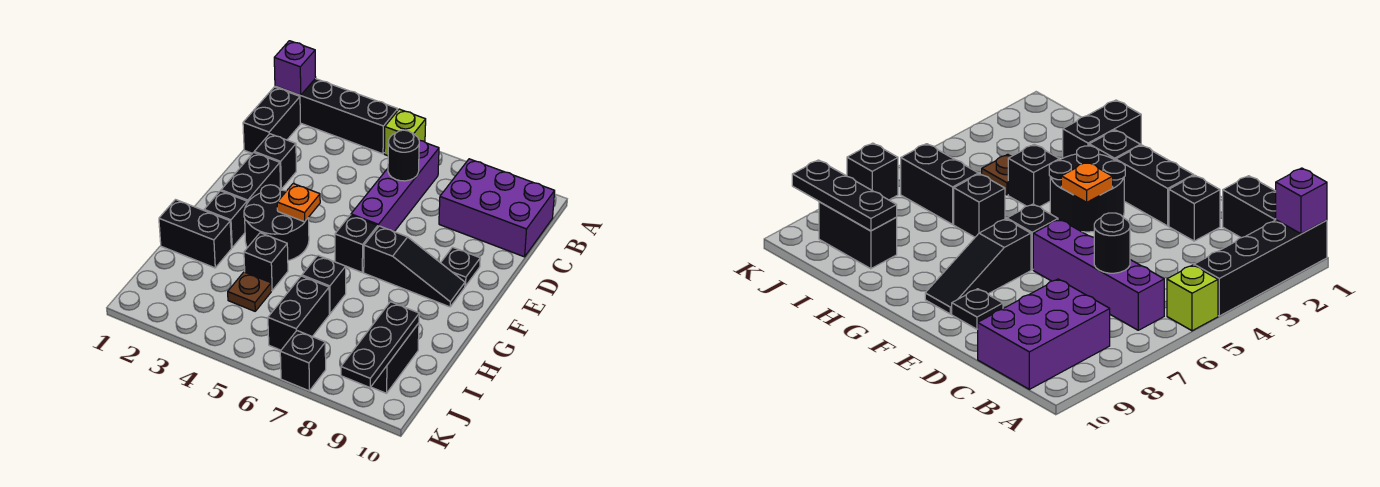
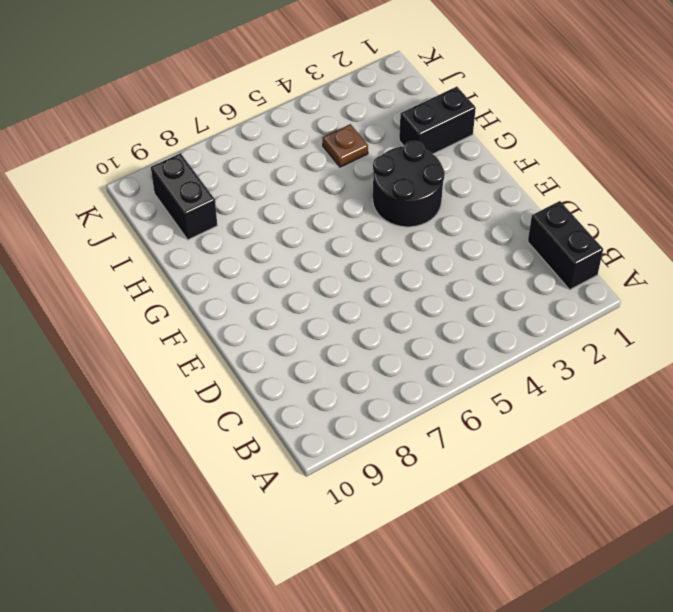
none -> black 1x4 brick [275,79,398,154]
none -> lime 1x1 brick [384,109,426,156]
none -> purple 1x4 brick [351,140,439,232]

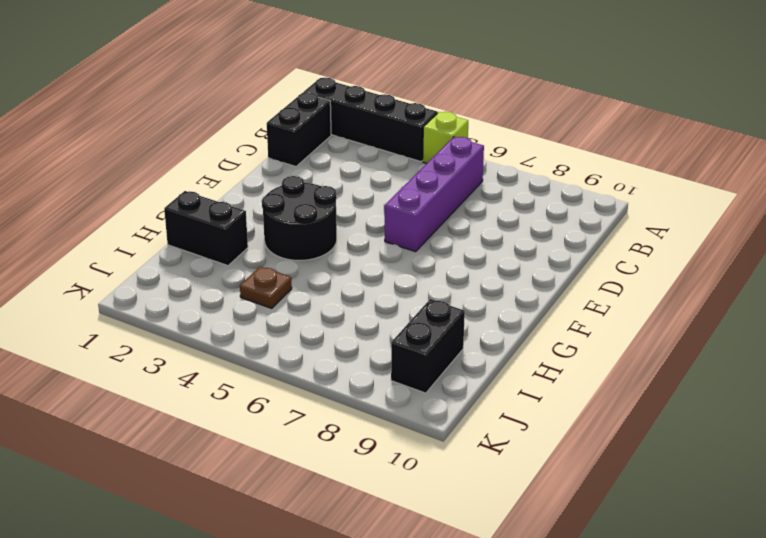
none -> purple 2x3 brick [439,159,555,257]
none -> black 1x1 brick [254,134,296,189]
none -> black 1x2 brick [221,152,281,203]

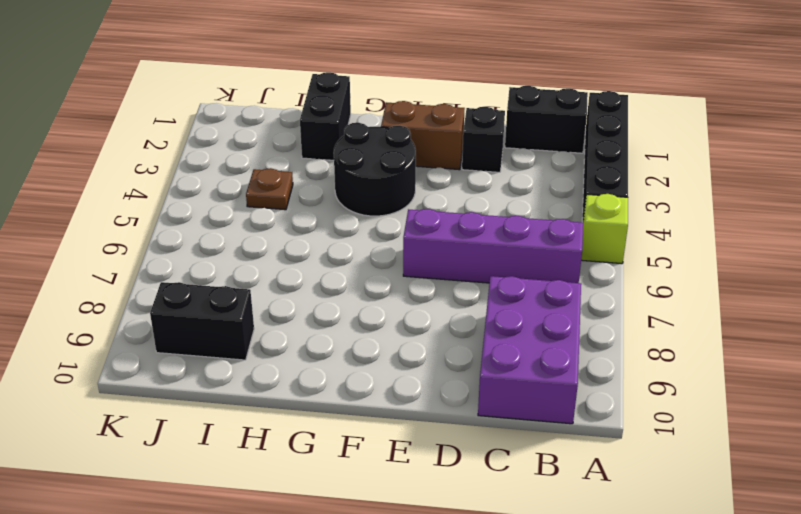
brown 1x2 brick [381,101,465,170] -> black 1x2 brick [221,152,281,203]
none -> black 1x1 plate [441,247,480,286]
none -> black 1x1 brick [335,215,378,272]
none -> black 1x3 slope [364,226,465,307]

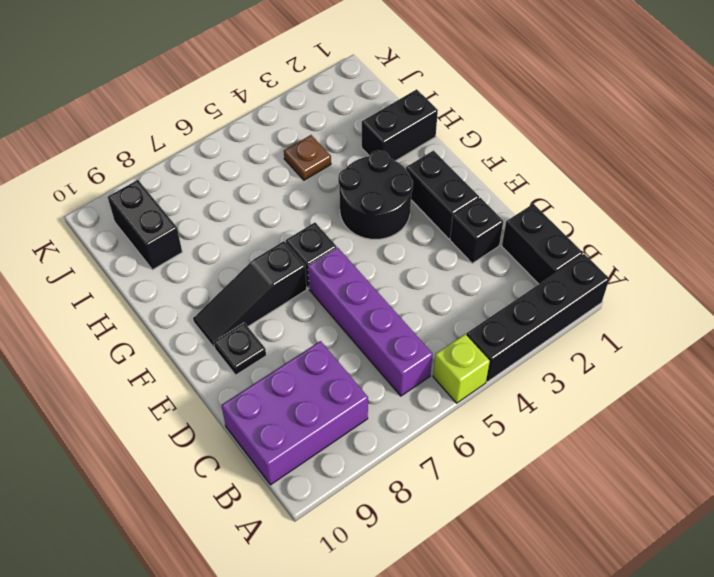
none -> black 1x1 brick [204,191,247,248]
none -> black 1x1 brick [244,233,288,291]
none -> black 1x1 brick [302,256,346,314]

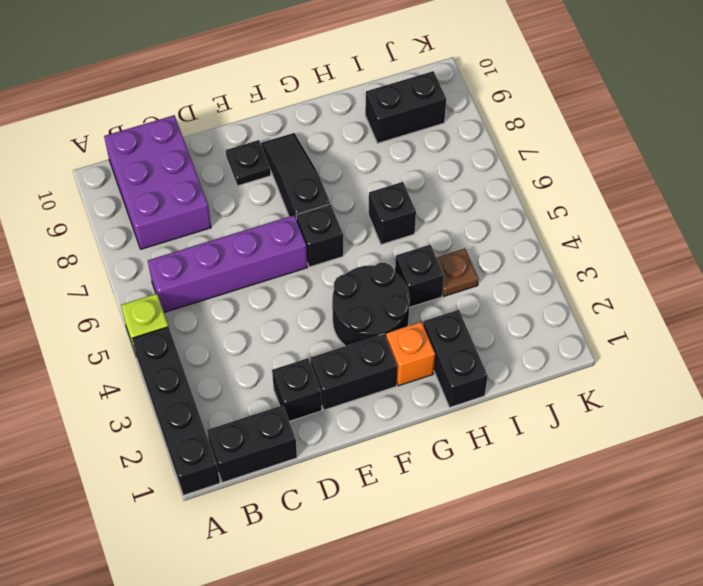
orange 1x1 brick [386,322,435,386] -> black 1x1 brick [204,191,247,248]
none -> black 1x2 brick [268,276,329,350]
none -> black 1x1 brick [280,331,326,391]
none -> purple 1x1 brick [274,41,316,95]

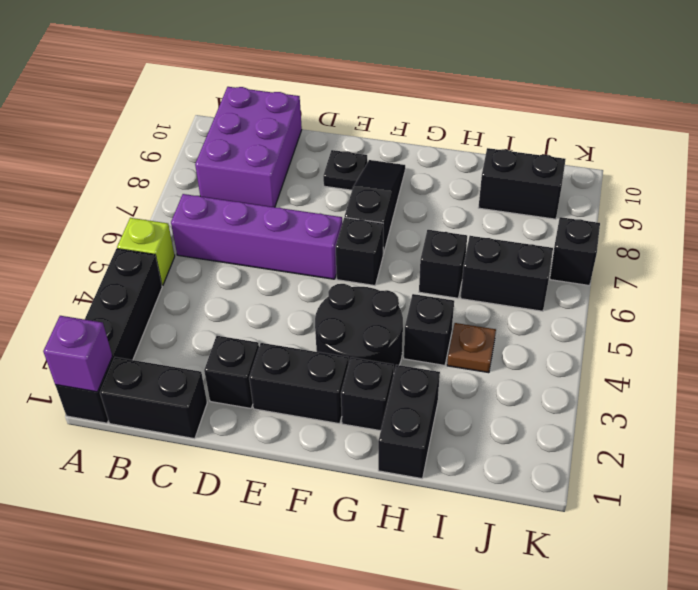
none -> black 1x1 round brick [388,130,419,181]
none -> orange 1x1 plate [277,183,320,222]
none -> black 1x3 plate [341,302,419,387]

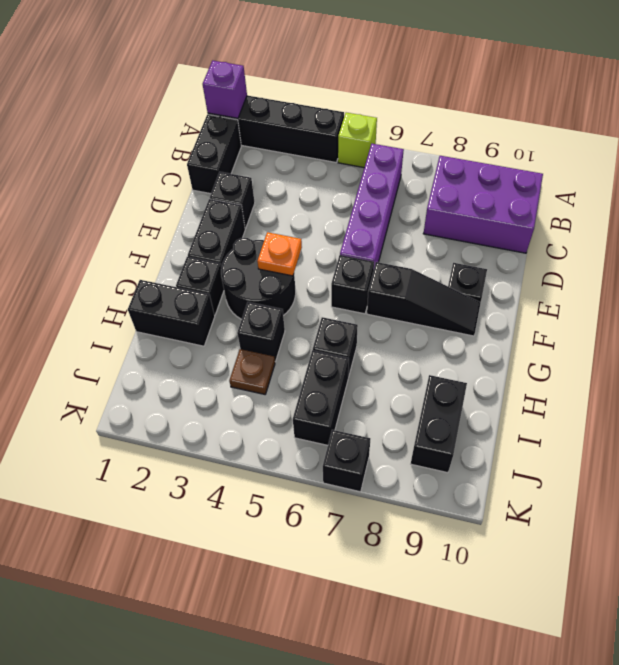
none -> black 1x1 round brick [388,130,419,181]
none -> black 1x3 plate [341,302,419,387]

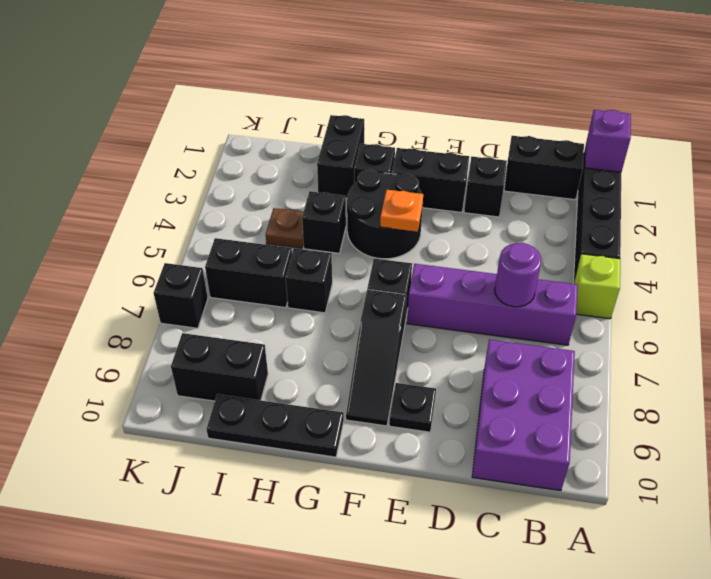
purple 1x1 round brick [495,243,541,307] -> black 1x1 round brick [388,130,419,181]
black 1x3 plate [206,394,344,457] -> black 1x3 plate moved to [341,302,419,387]

